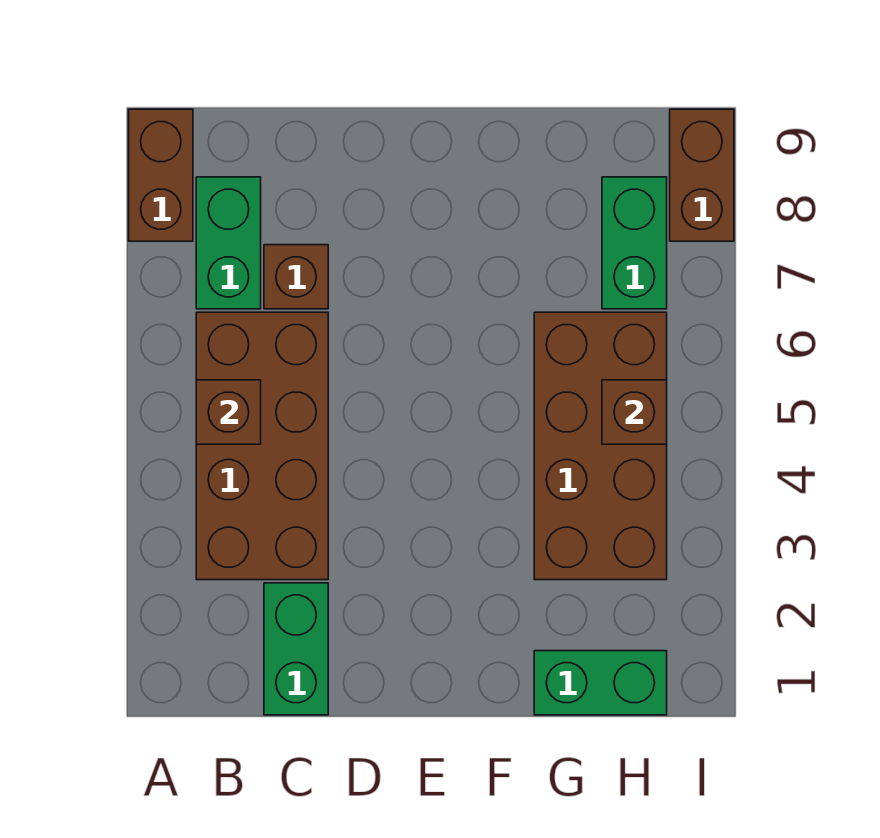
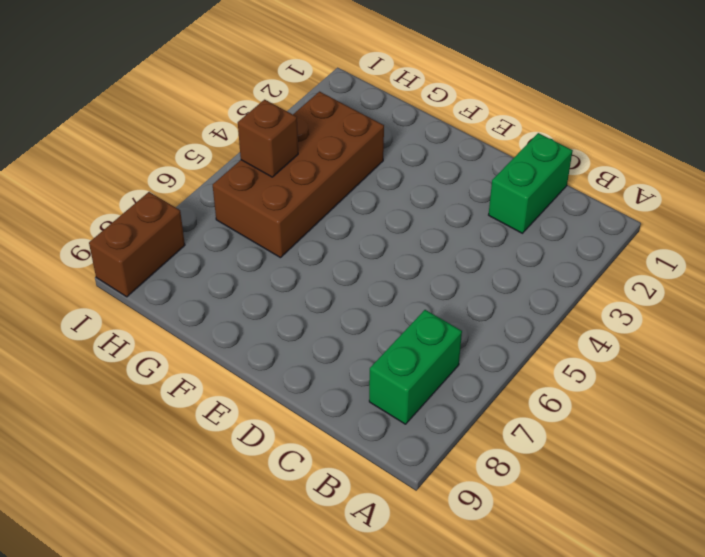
none -> brown 1x2 brick [129,109,193,241]
none -> brown 2x4 brick [196,312,328,580]

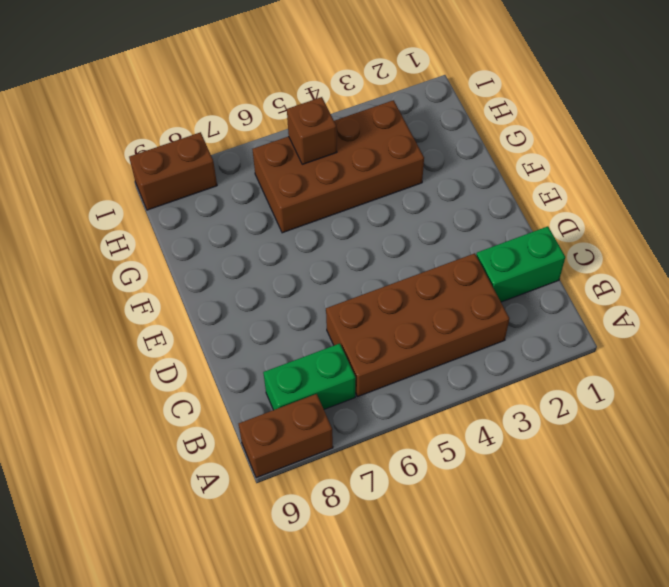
none -> brown 1x1 brick [264,245,328,309]
none -> green 1x2 brick [534,651,667,715]

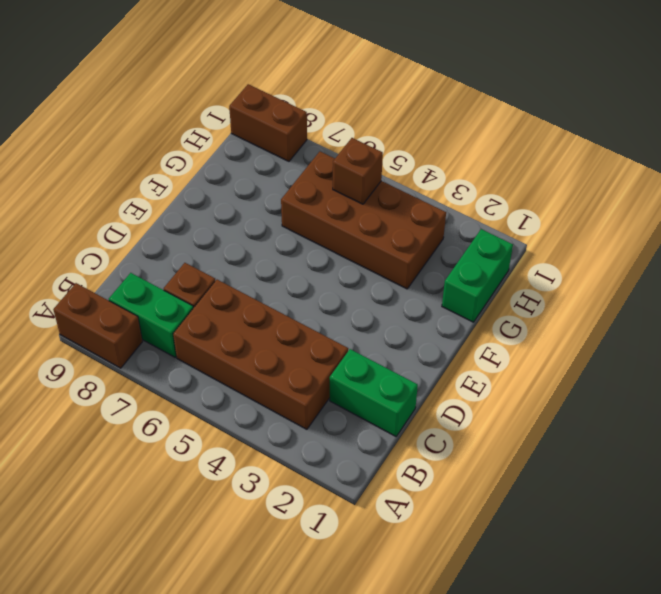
none -> green 1x2 brick [602,177,667,309]
none -> brown 1x1 brick [196,380,261,444]

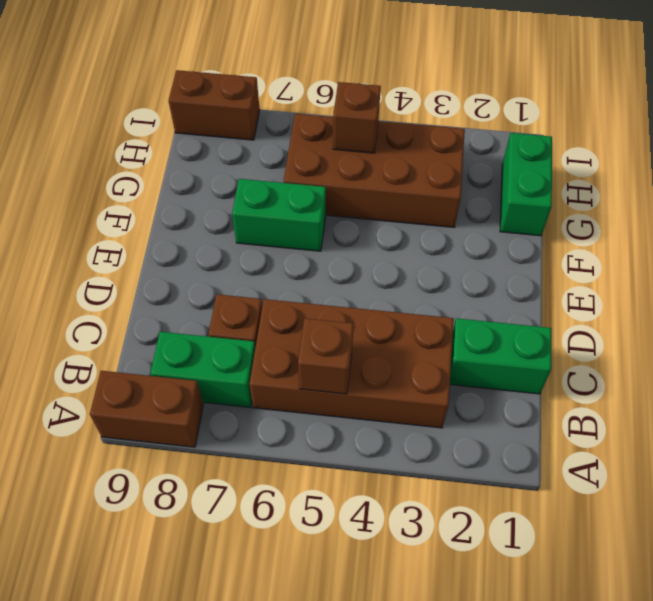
green 1x2 brick [232,179,326,251] -> green 1x2 brick moved to [602,177,667,309]

